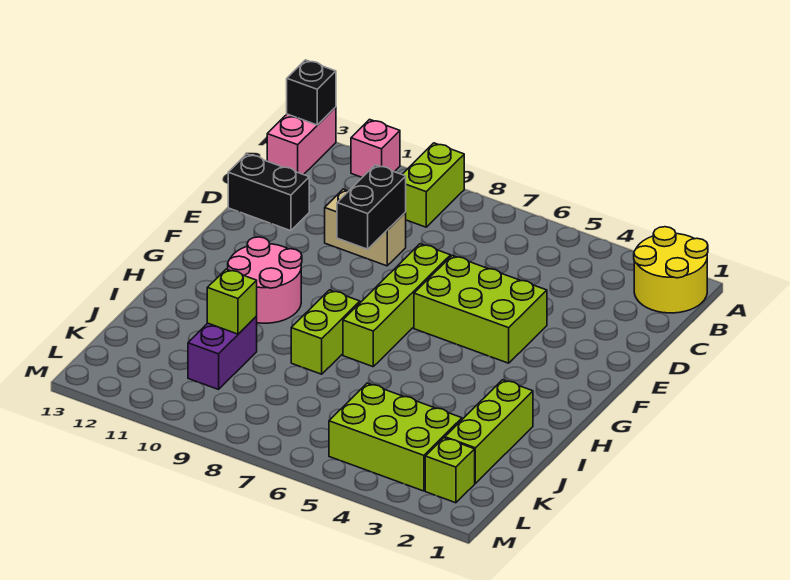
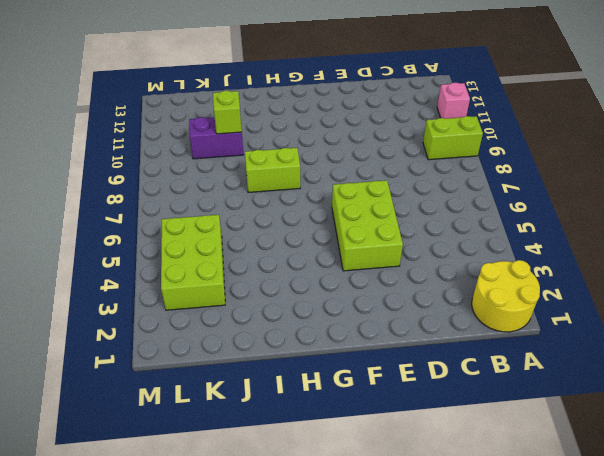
none -> pink 1x2 brick [267,107,336,175]
none -> tan 1x2 brick [325,189,406,266]
none -> black 1x2 brick [228,154,309,231]

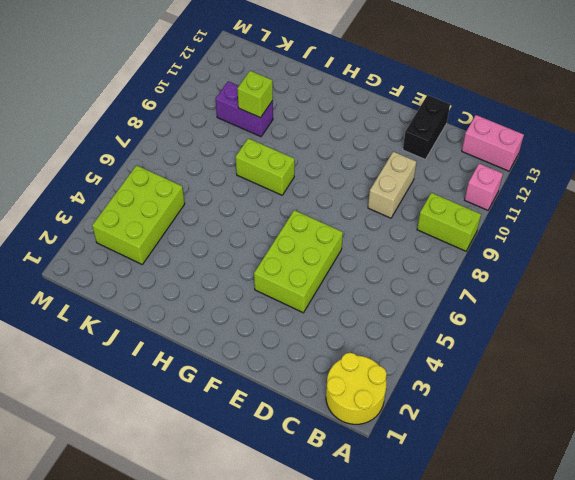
none -> lime 1x4 brick [343,244,451,367]
none -> pink 2x2 round brick [228,237,302,323]
none -> lime 1x3 brick [445,380,533,483]

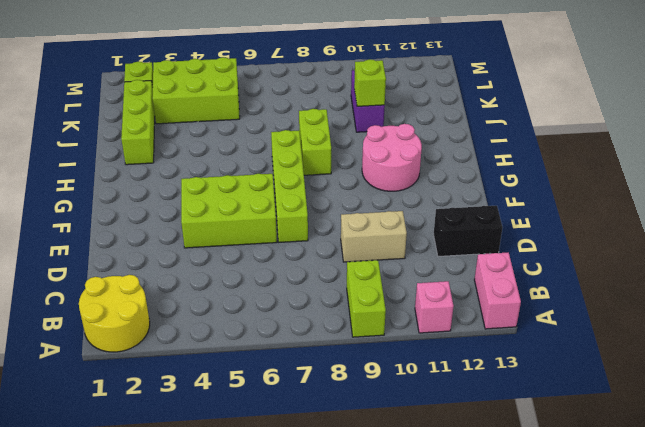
none -> black 1x1 brick [287,60,336,125]
none -> black 1x2 brick [337,165,406,249]

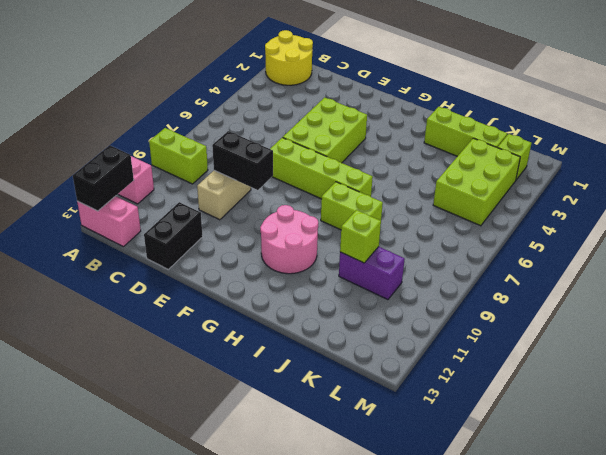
black 1x2 brick [73,145,134,211] -> black 1x1 brick [287,60,336,125]

